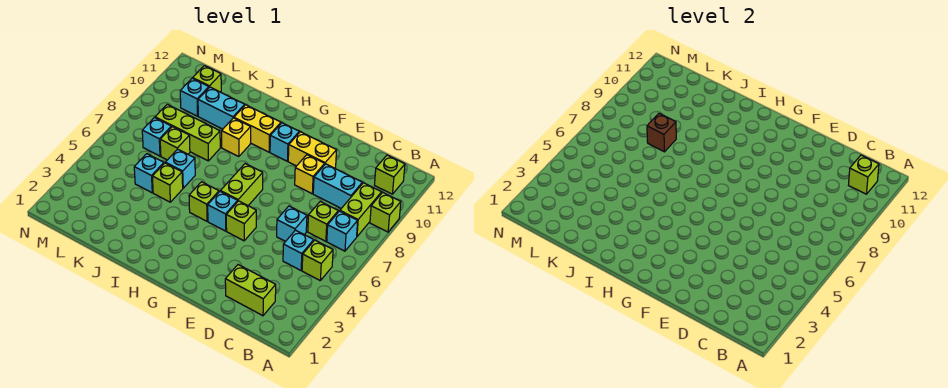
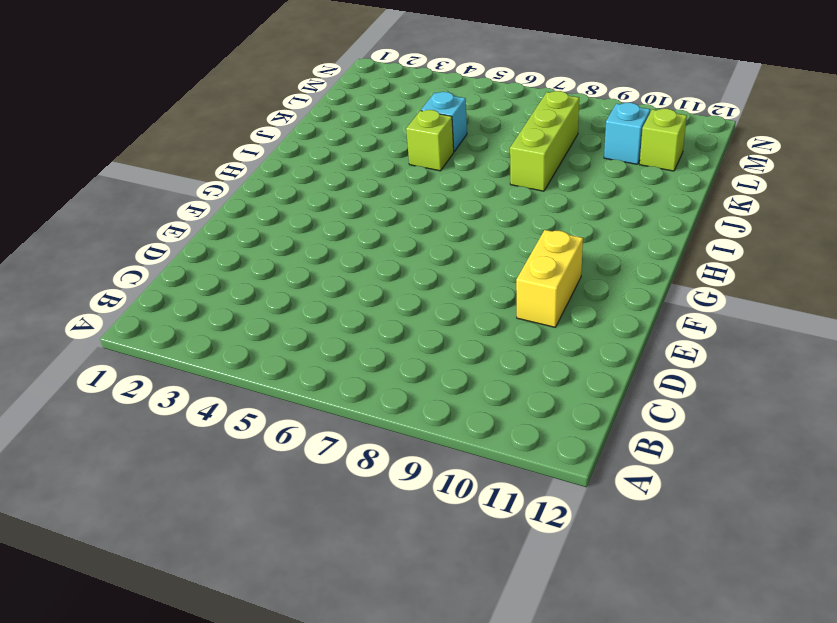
none -> lime 1x1 brick [370,192,401,232]
none -> lime 1x1 brick [302,240,333,280]
none -> cyan 1x1 brick [327,211,358,251]
none -> lime 1x2 brick [340,183,382,236]

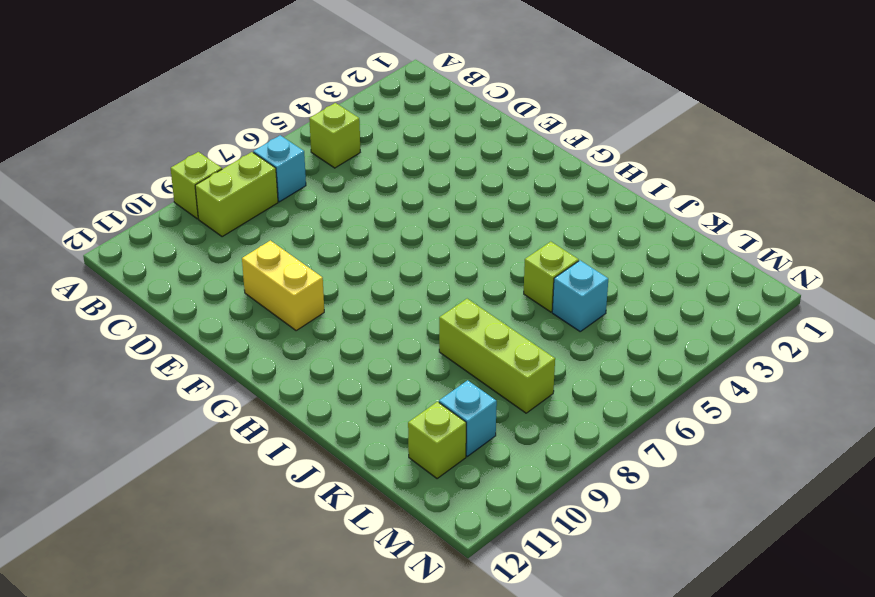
none -> lime 1x1 brick [375,155,405,194]
none -> lime 1x2 brick [225,265,276,316]
none -> cyan 1x1 brick [283,230,314,270]
none -> lime 1x1 brick [308,201,338,241]

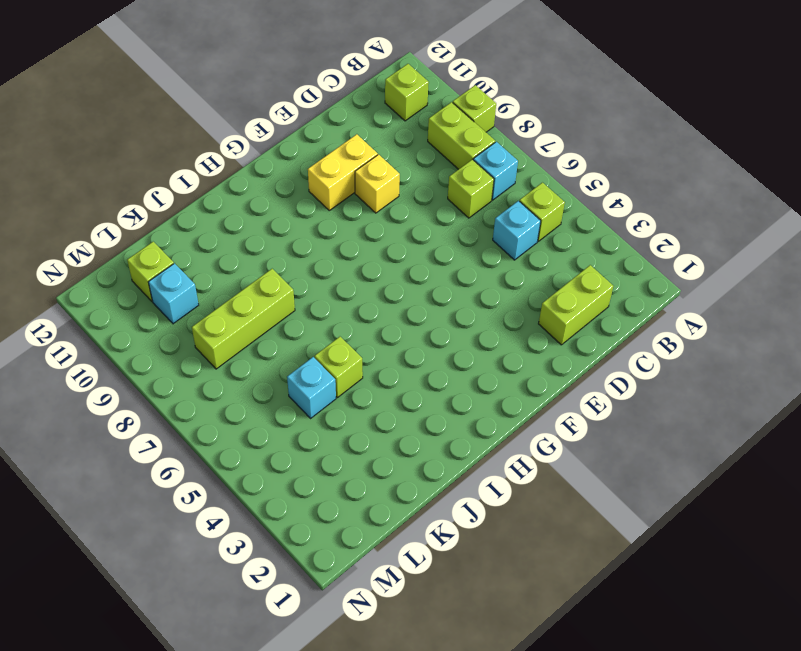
none -> cyan 1x2 brick [313,164,362,208]
none -> cyan 1x1 brick [277,206,307,242]
none -> lime 1x1 brick [226,201,256,241]
none -> cyan 1x1 brick [208,191,238,231]

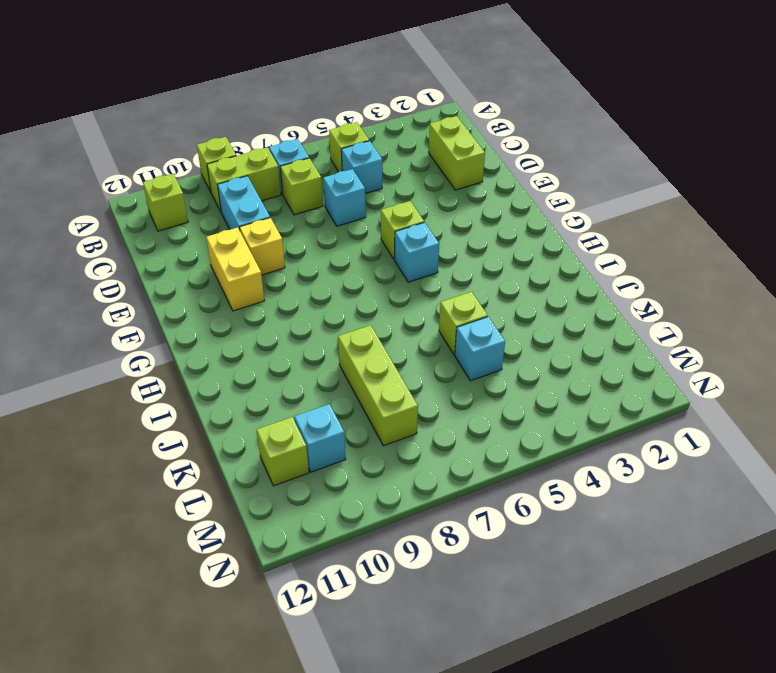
none -> lime 1x2 brick [221,164,263,205]
none -> cyan 1x1 brick [270,123,299,161]
none -> lime 1x1 brick [189,182,219,221]
none -> yellow 1x2 brick [234,105,281,152]

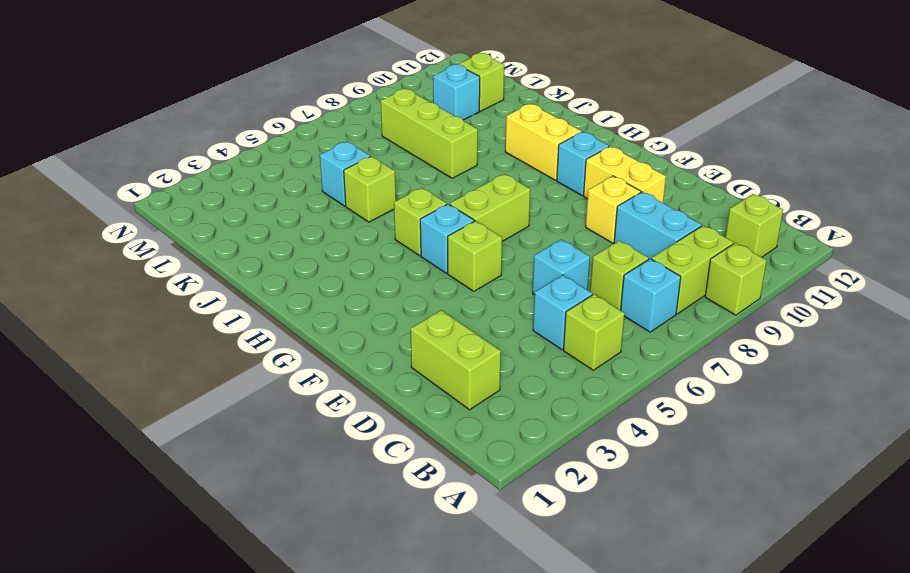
none -> yellow 1x1 brick [222,118,251,157]
none -> cyan 1x1 brick [165,149,195,188]
none -> cyan 1x2 brick [198,87,245,129]
none -> lime 1x1 brick [160,127,190,160]

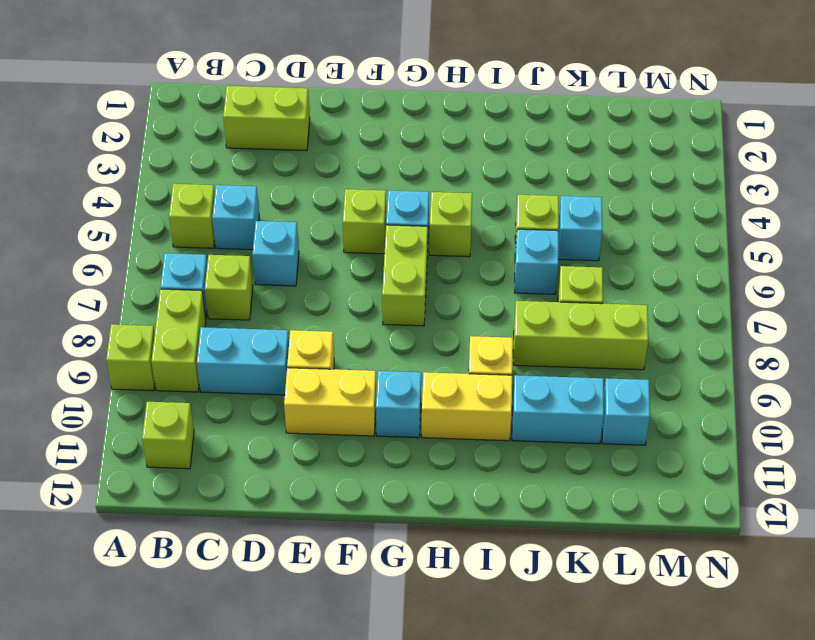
none -> cyan 1x1 brick [142,118,171,156]
none -> lime 1x1 brick [193,66,221,92]
none -> lime 1x1 brick [849,155,879,194]
none -> brown 1x1 brick [647,113,676,152]

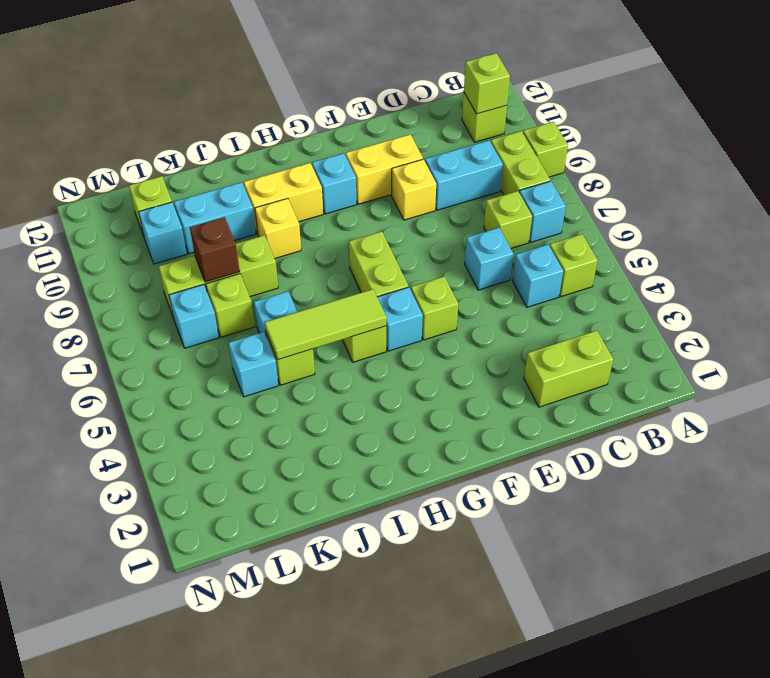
lime 1x3 tile [265,289,387,360] -> none

